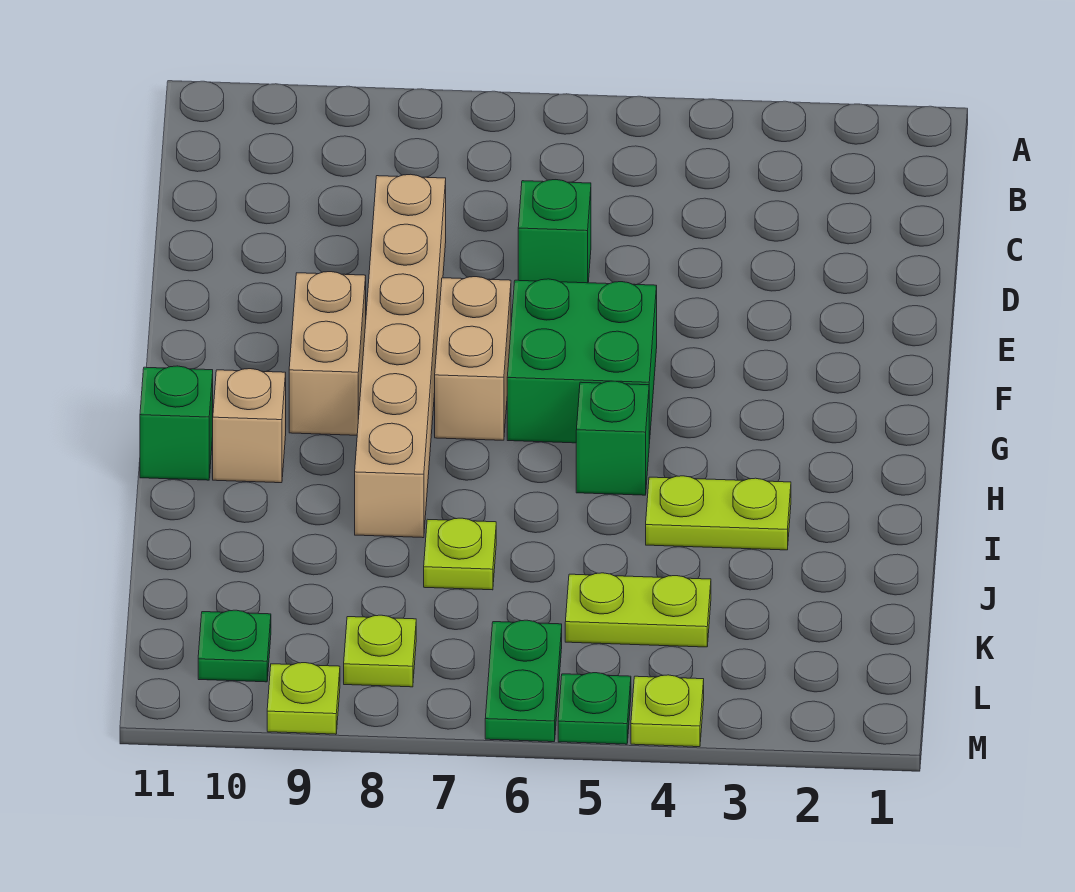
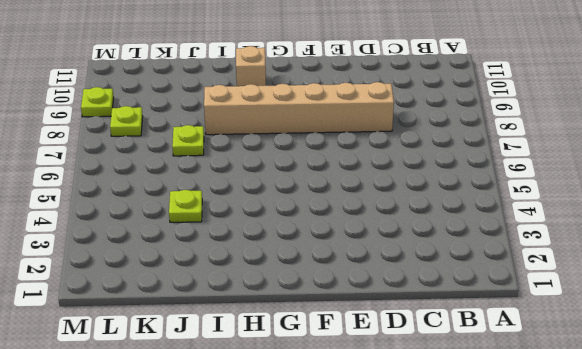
lime 1x1 plate [169,190,202,222] -> lime 1x1 plate moved to [631,675,704,747]
none -> green 1x1 brick [518,180,591,283]
none -> green 2x2 brick [507,279,657,444]
none -> tan 1x2 brick [435,277,511,440]

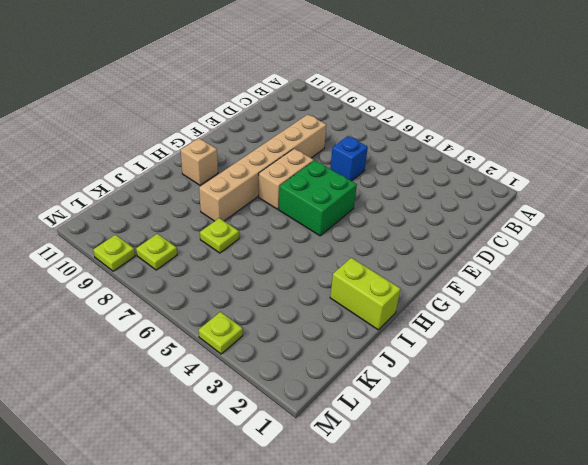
blue 1x1 brick [330,136,368,181] -> green 1x1 brick [518,180,591,283]
lime 1x2 brick [330,258,401,330] -> none
none -> tan 1x2 brick [289,272,366,435]
none -> green 1x1 brick [576,381,649,495]
none -> green 1x1 brick [140,366,213,480]

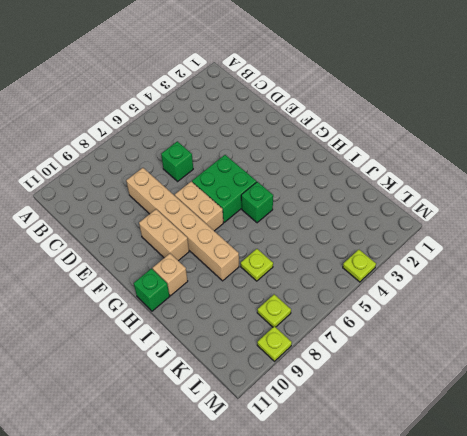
none -> lime 1x2 plate [646,476,791,550]
none -> lime 1x2 plate [565,573,711,647]
none -> green 1x2 plate [485,620,562,742]

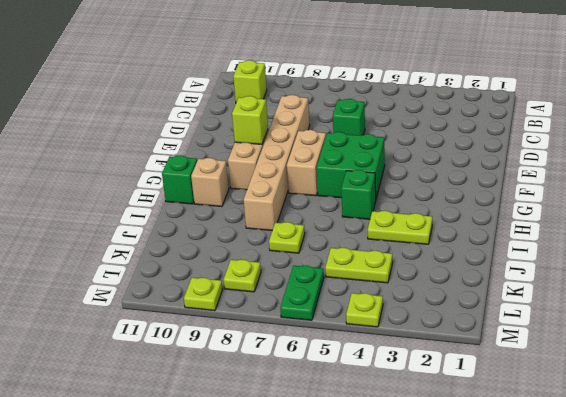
lime 1x1 brick [233,60,267,102] -> none
lime 1x1 brick [232,96,268,144] -> none
none -> green 1x1 plate [198,610,271,682]
none -> green 1x1 plate [558,673,631,744]

